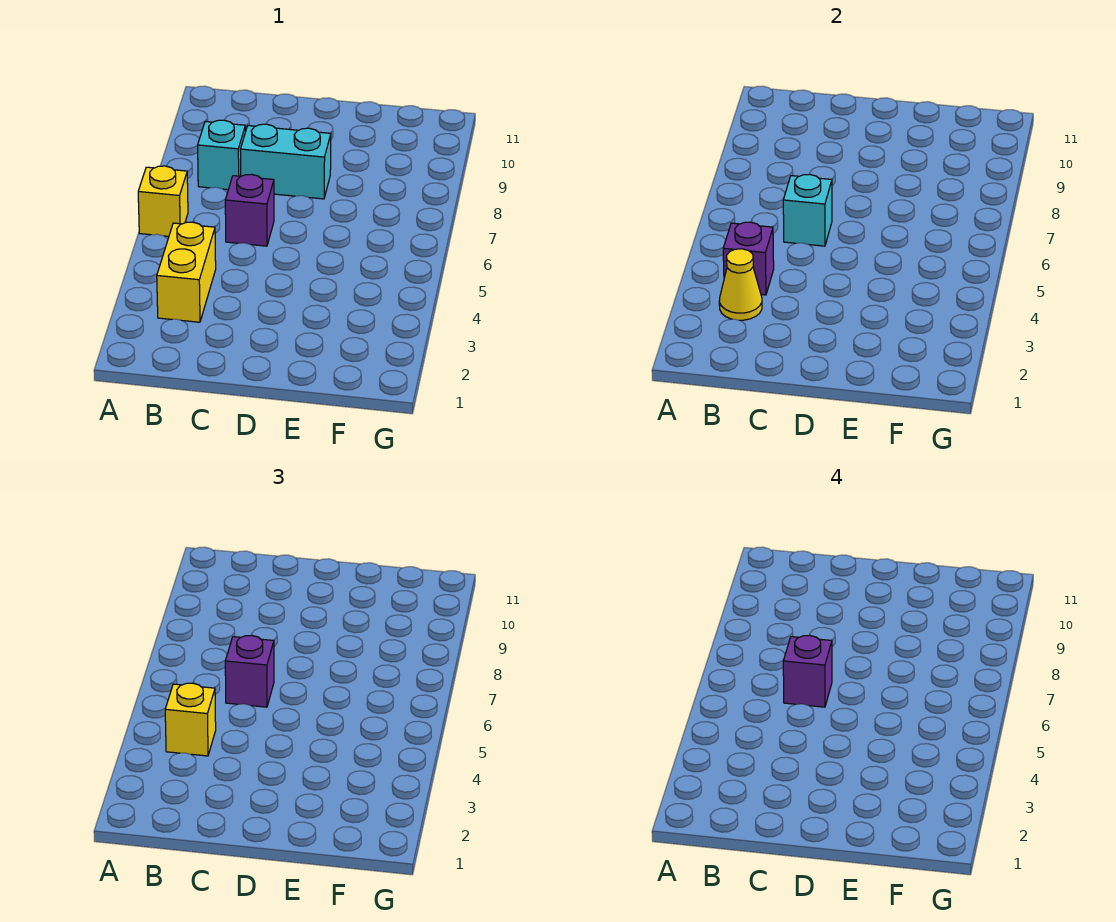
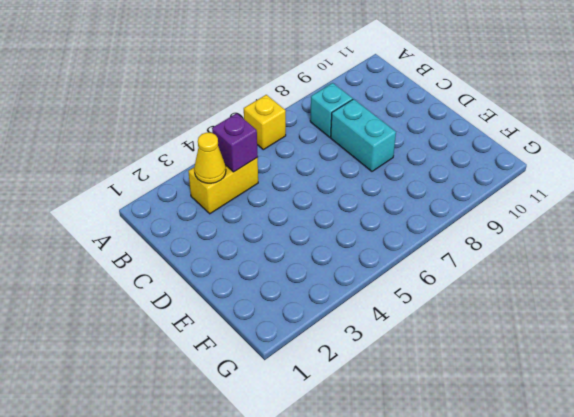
none -> purple 1x1 brick [225,174,274,246]
none -> cyan 1x1 brick [783,174,832,246]

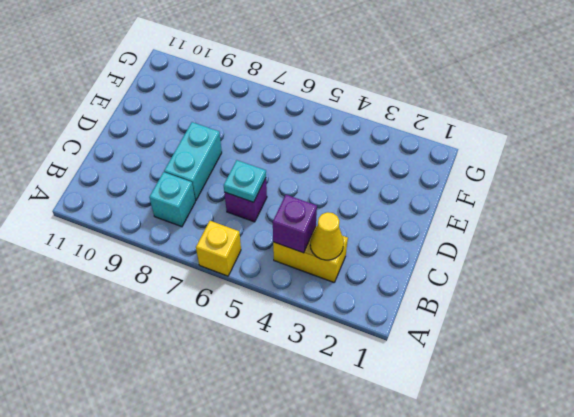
cyan 1x1 plate [224,160,266,202] -> cyan 1x1 brick [783,174,832,246]
none -> yellow 1x1 brick [165,683,216,756]
none -> purple 1x1 brick [225,635,274,707]

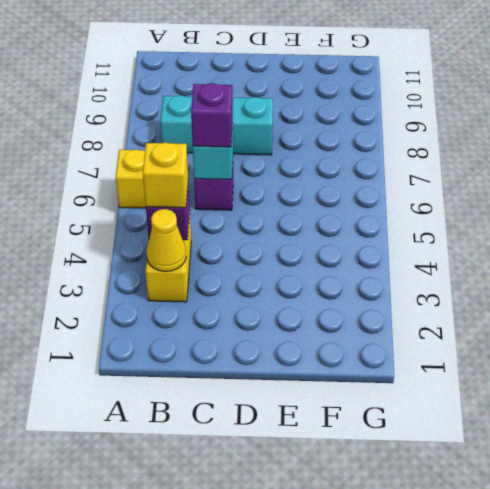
none -> purple 1x1 brick [783,635,832,707]

